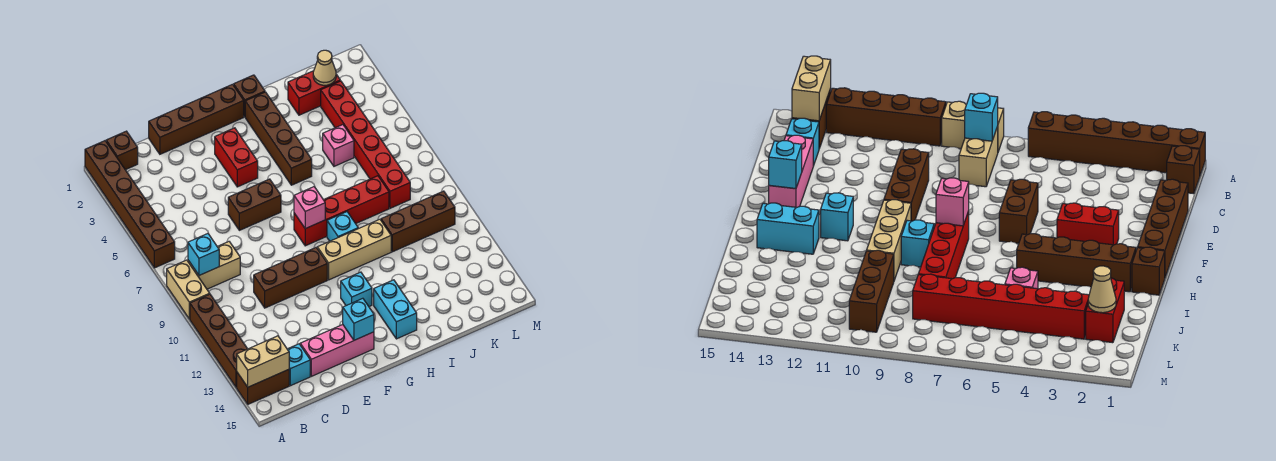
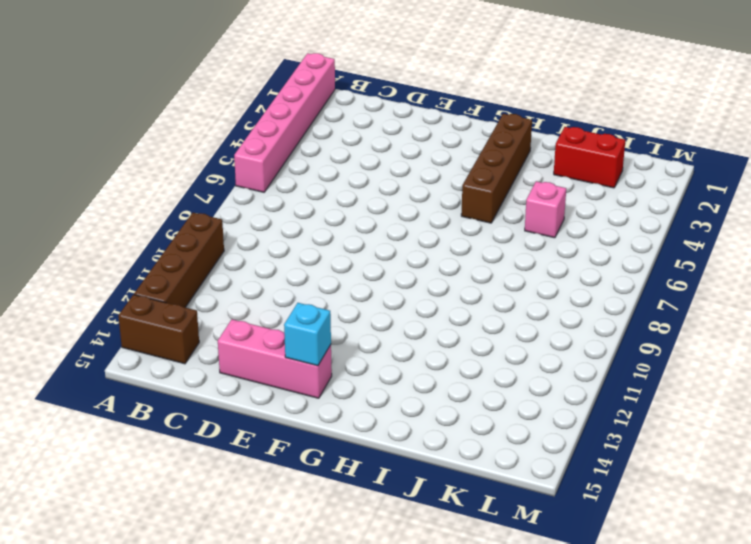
pink 1x6 brick [234,53,335,192] -> brown 1x6 brick [85,141,175,268]
none -> tan 1x2 brick [167,260,210,319]
none -> brown 1x1 brick [106,131,138,170]
none -> tan 1x2 brick [188,242,240,289]

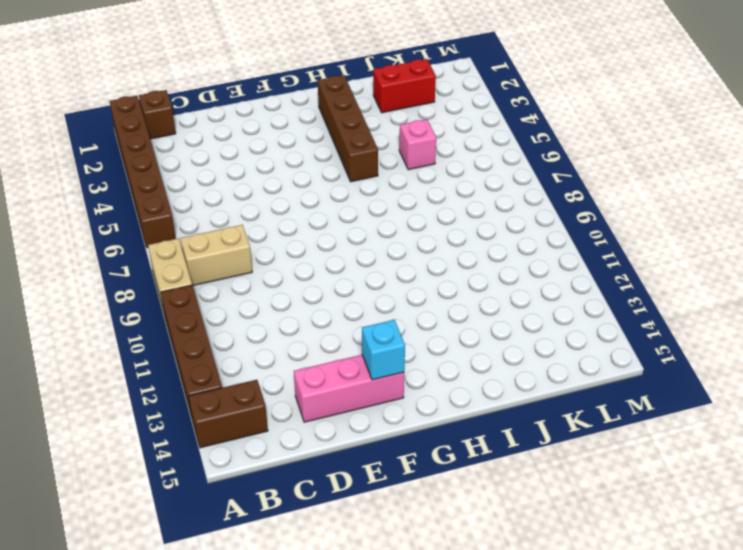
none -> cyan 1x1 brick [287,344,310,386]
none -> brown 1x4 brick [149,84,244,154]
none -> brown 1x3 brick [254,248,327,308]

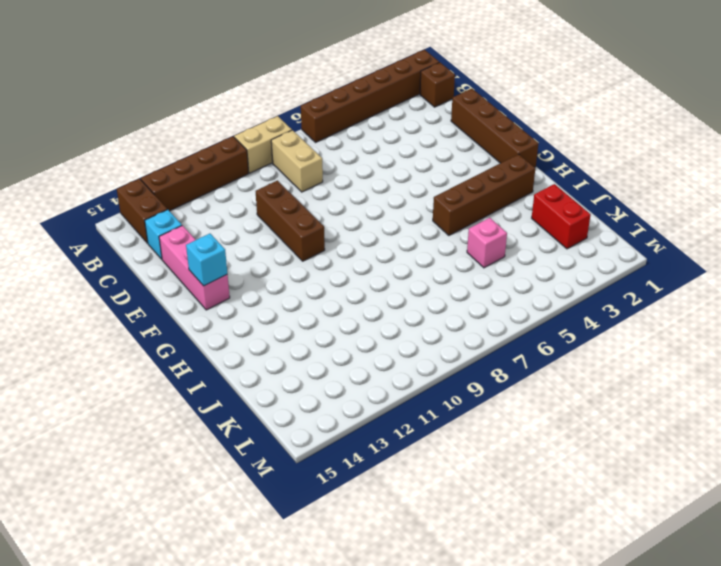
none -> brown 1x2 brick [228,179,281,230]
none -> red 1x2 brick [215,128,258,187]
none -> red 1x4 brick [294,176,389,246]

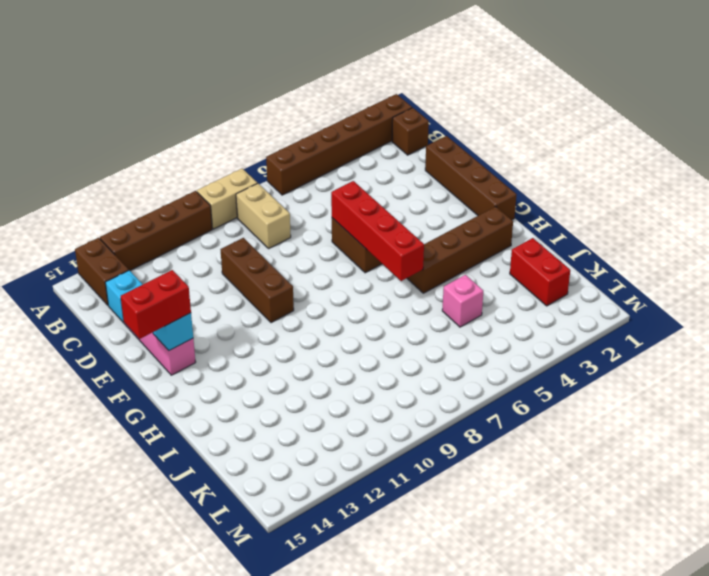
red 1x4 brick [331,181,424,281] -> red 1x4 brick moved to [294,176,389,246]
red 1x2 brick [121,270,191,339] -> red 1x2 brick moved to [215,128,258,187]
none -> tan 1x3 brick [317,219,391,280]
none -> cyan 1x1 brick [341,272,372,307]
none -> brown 1x1 brick [234,75,265,117]

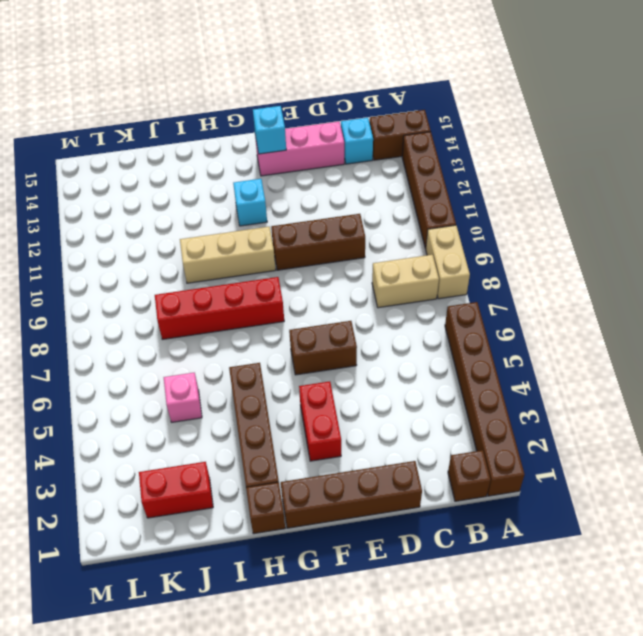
none -> cyan 1x1 brick [327,212,358,241]
none -> cyan 1x2 brick [374,280,417,339]
none -> brown 1x3 brick [381,191,455,252]

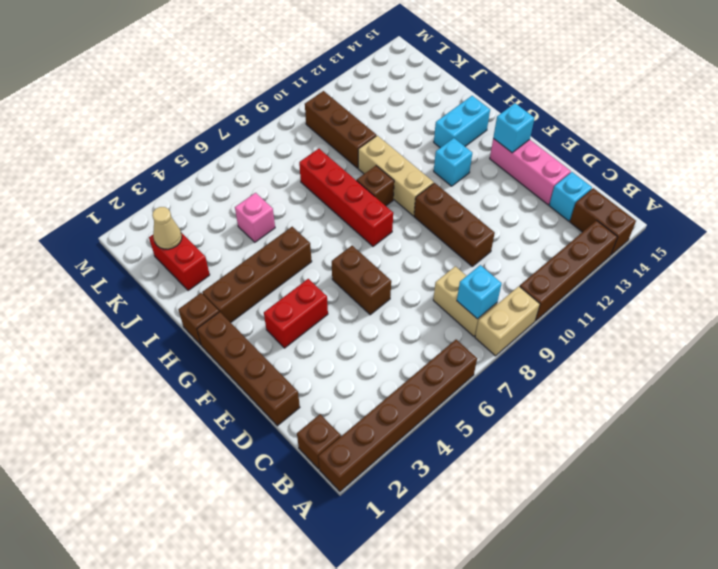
brown 1x1 brick [357,166,394,206] -> cyan 1x1 brick [327,212,358,241]
none -> red 1x6 brick [321,81,410,208]
none -> tan 1x2 brick [237,336,289,387]
none -> pink 1x1 brick [294,187,325,229]

